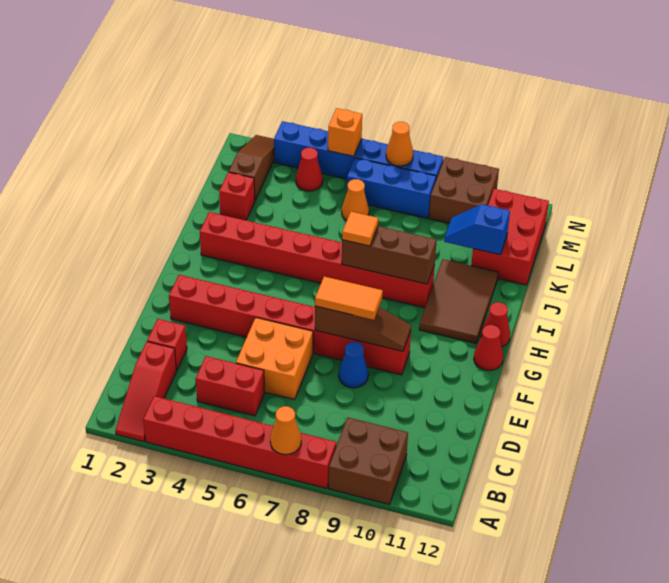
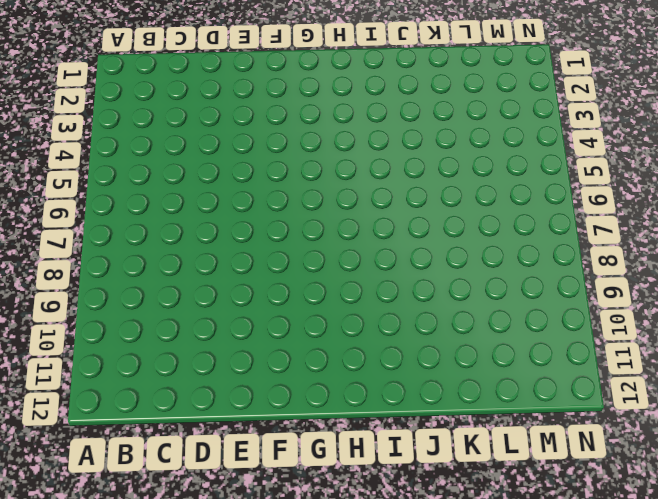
none -> red 1x3 slope [115,342,177,442]
none -> red 1x6 brick [143,396,336,488]
none -> brown 2x2 brick [329,417,408,504]

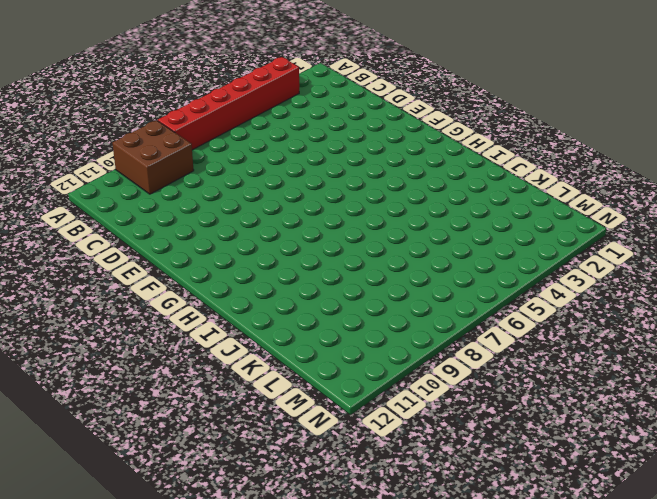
none -> red 1x3 slope [115,342,177,442]
none -> red 1x2 brick [196,356,265,416]
none -> red 1x1 brick [147,319,187,370]

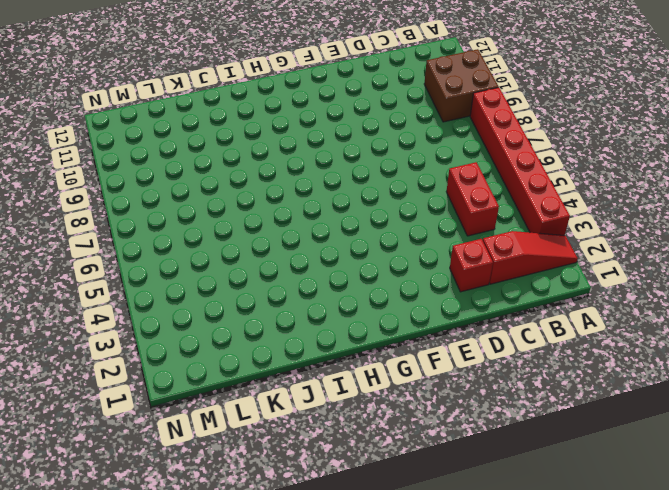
none -> orange 2x2 brick [236,318,313,400]
none -> blue 1x1 cone [339,342,368,388]
none -> red 1x8 brick [169,275,411,375]

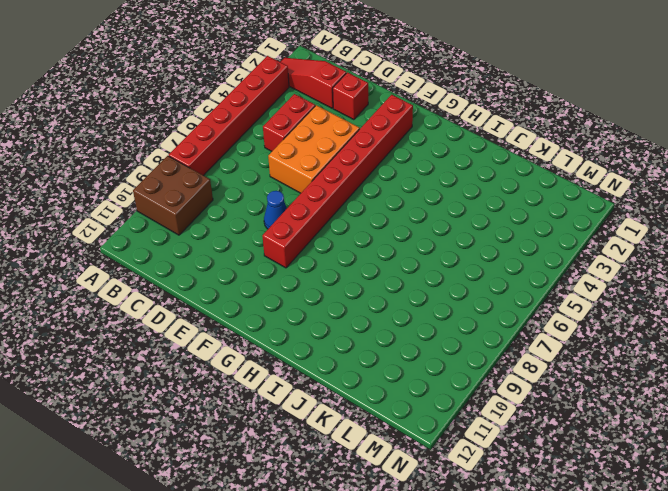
orange 2x3 brick [268,105,360,193] -> orange 2x2 brick [236,318,313,400]
none -> red 1x1 cone [474,325,503,371]
none -> brown 2x3 tile [419,259,498,343]
none -> red 1x1 cone [481,302,510,347]

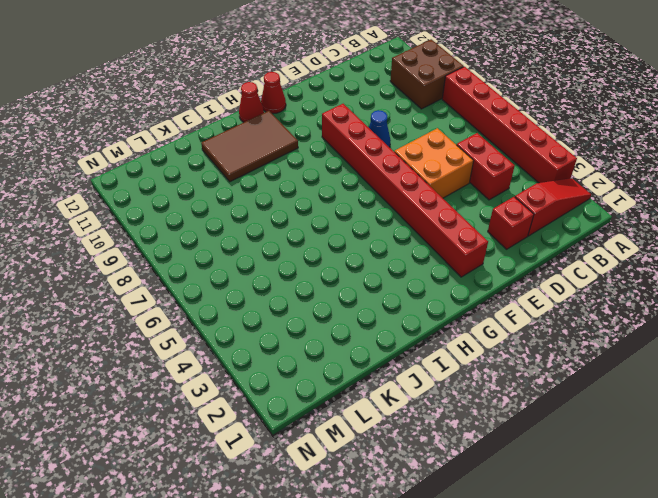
none -> red 1x8 brick [200,212,435,308]
none -> red 1x1 brick [219,172,255,220]
none -> red 2x3 brick [471,189,549,285]

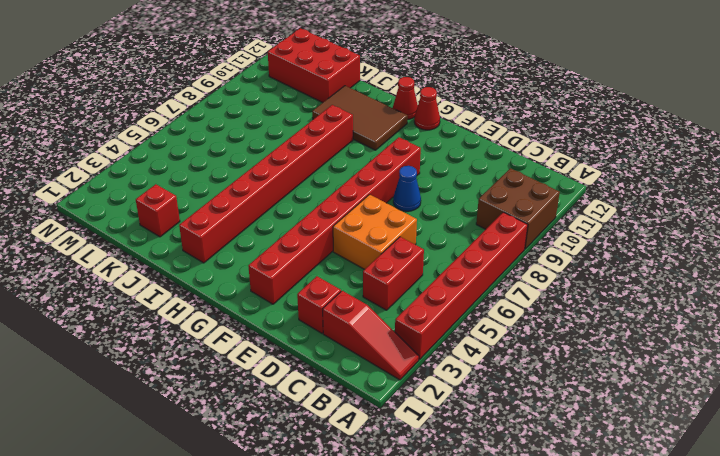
none -> brown 1x3 slope [229,135,274,200]
none -> orange 1x1 cone [342,179,369,221]
none -> red 1x1 cone [296,148,323,191]

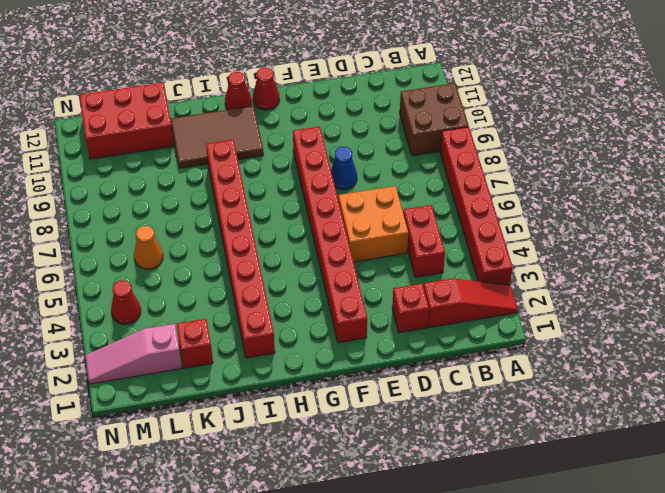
pink 1x3 slope [85,324,182,384] -> brown 1x3 slope [229,135,274,200]
none -> blue 1x3 brick [347,158,436,218]
none -> brown 2x2 brick [429,157,499,223]
none -> blue 1x6 brick [274,121,444,179]

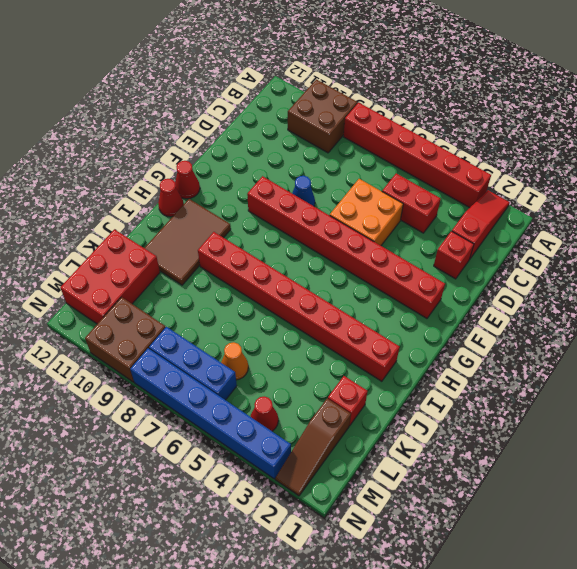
none -> orange 1x1 cone [270,406,301,454]
none -> brown 1x3 slope [315,306,411,351]
none -> brown 1x3 brick [342,226,437,284]

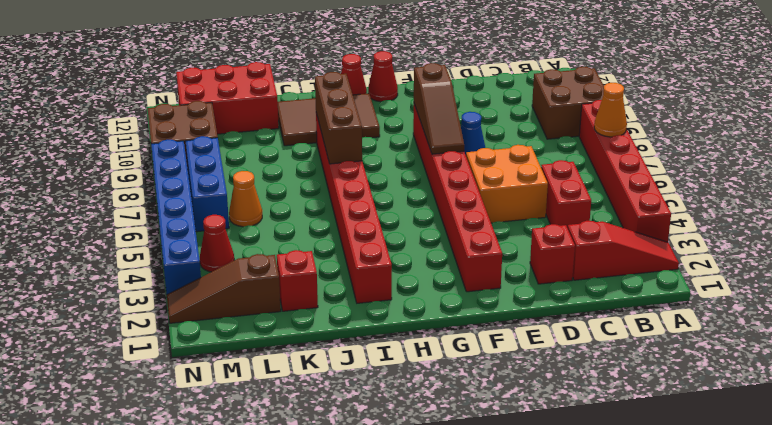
brown 1x3 slope [414,63,464,154] -> brown 1x3 slope turned to [315,306,411,351]
none -> blue 1x2 slope [444,204,510,255]
none -> orange 1x1 brick [328,108,362,156]
none -> orange 1x1 cone [386,122,413,166]

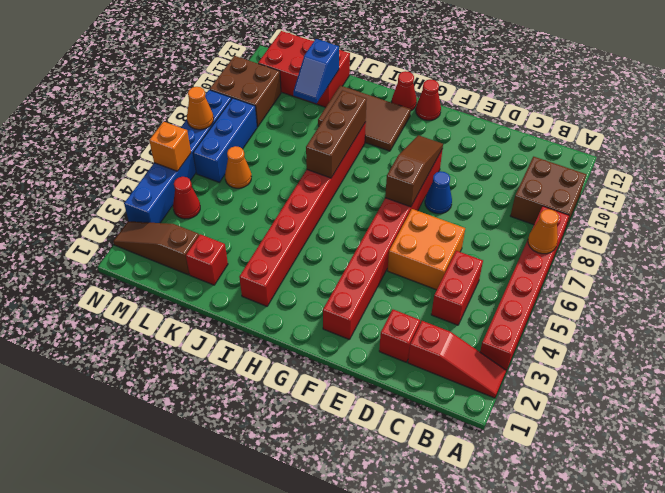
none -> orange 1x2 tile [315,277,383,320]
none -> orange 1x1 tile [342,212,378,246]

